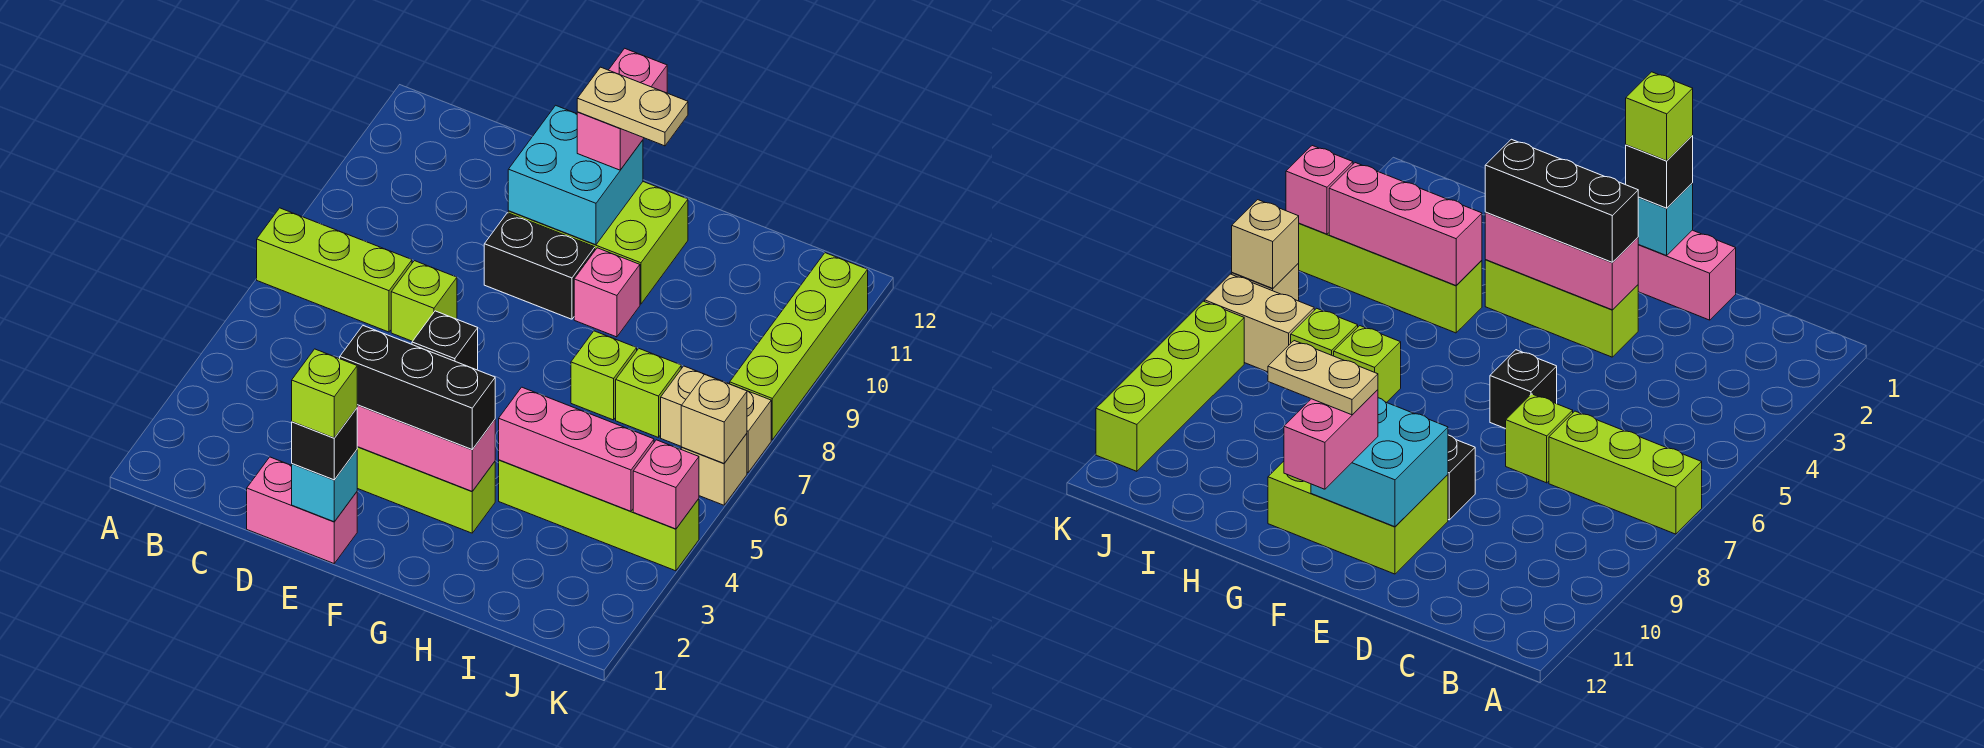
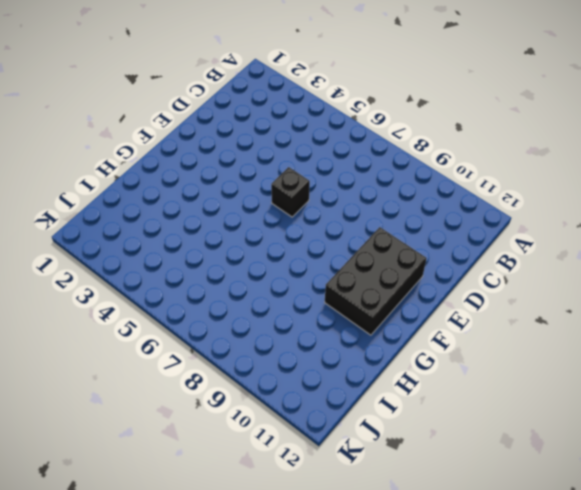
black 2x3 brick [325,227,427,335] -> lime 2x3 brick [508,182,688,304]
none -> lime 1x3 brick [257,208,412,332]
none -> pink 1x2 brick [247,457,357,563]
none -> lime 1x1 brick [391,261,457,341]

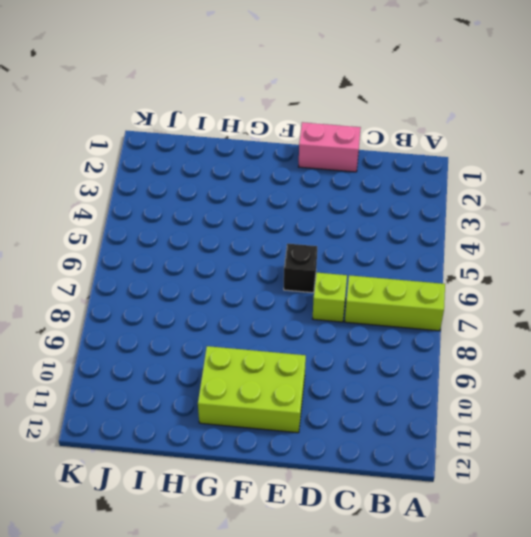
none -> lime 1x3 brick [357,447,495,533]
none -> black 1x2 brick [484,213,595,319]
none -> pink 1x1 brick [574,248,640,337]

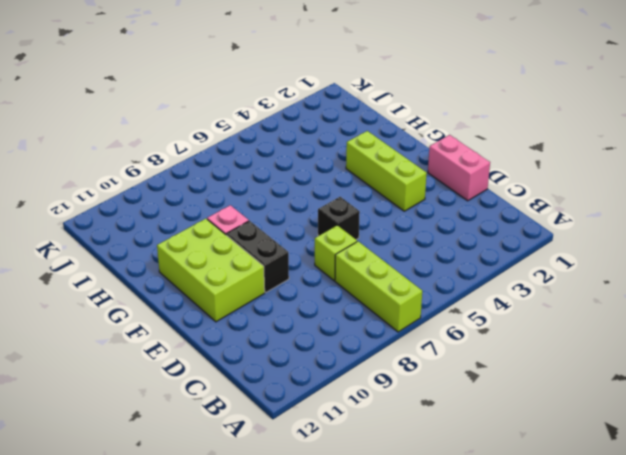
none -> lime 1x4 brick [499,460,699,571]
none -> lime 1x1 brick [571,331,637,420]
none -> lime 1x1 brick [616,349,681,438]

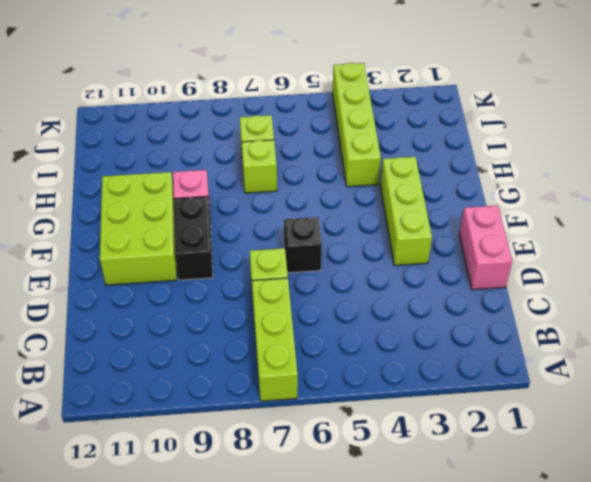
none -> tan 1x2 brick [661,366,771,472]
none -> tan 1x1 brick [681,434,747,505]
none -> lime 1x4 brick [730,253,868,440]

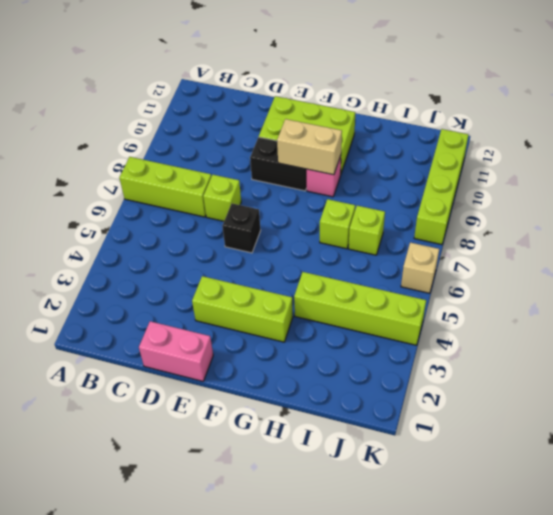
tan 1x2 brick [277,119,342,175] -> tan 1x2 brick moved to [661,366,771,472]
none -> cyan 1x1 brick [292,450,357,522]
none -> pink 1x3 brick [357,405,495,491]
none -> cyan 2x2 brick [508,105,643,245]

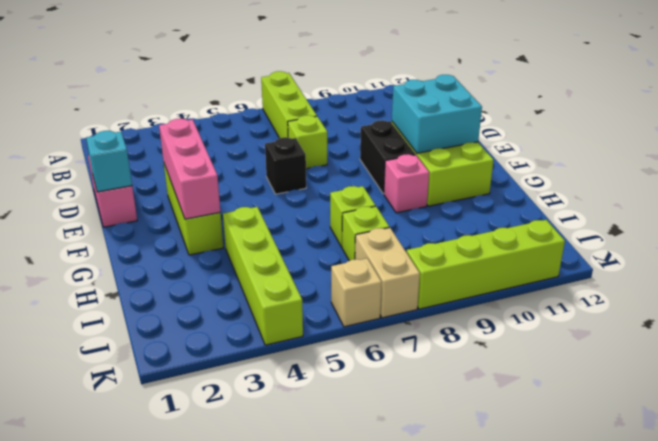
none -> pink 1x3 brick [499,387,654,511]
none -> pink 1x1 brick [633,440,699,529]
none -> tan 1x1 brick [681,374,747,464]

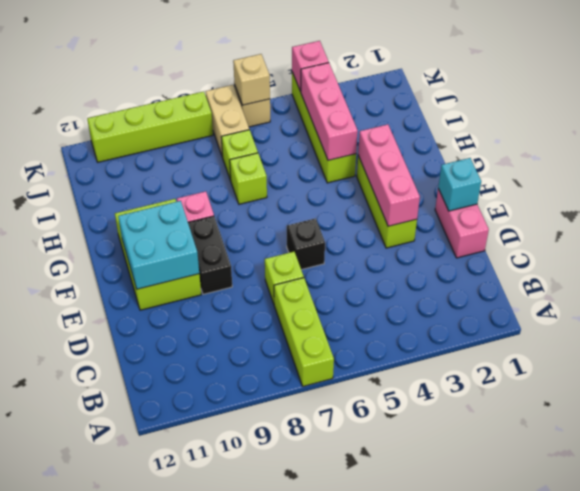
none -> black 1x1 brick [292,408,357,480]
none -> black 1x3 brick [340,326,495,450]
none -> pink 1x2 brick [577,48,667,170]

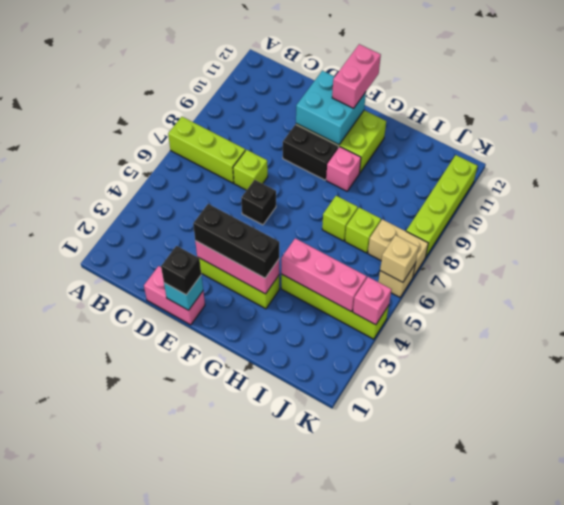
none -> lime 1x1 brick [292,349,357,438]
none -> tan 1x2 plate [577,67,688,146]

